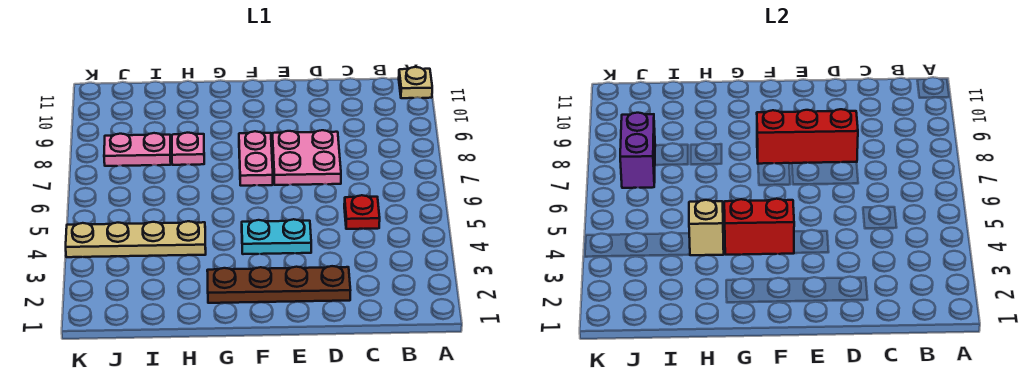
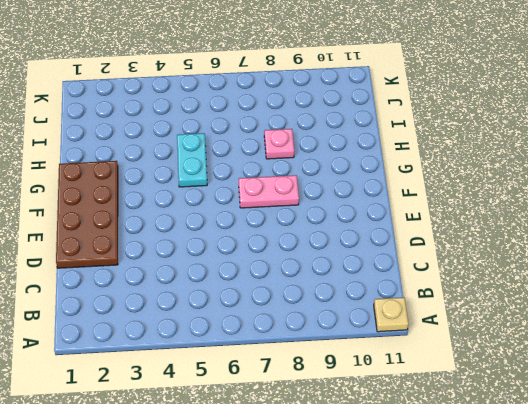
brown 2x4 plate [56,161,118,268] -> brown 1x4 plate [207,266,350,303]
cyan 1x2 plate [177,133,207,187] -> cyan 1x2 plate moved to [242,219,311,254]
none -> red 1x1 plate [344,195,380,229]
none -> pink 2x2 plate [272,130,341,185]
none -> tan 1x4 plate [66,221,206,257]

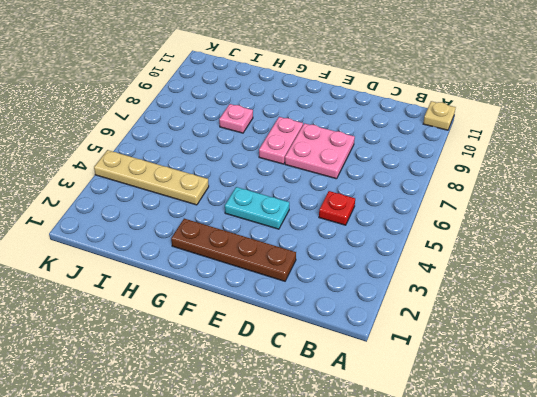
none -> pink 1x2 plate [104,133,171,166]
none -> red 1x3 brick [757,109,858,164]
none -> red 1x2 brick [724,199,794,255]

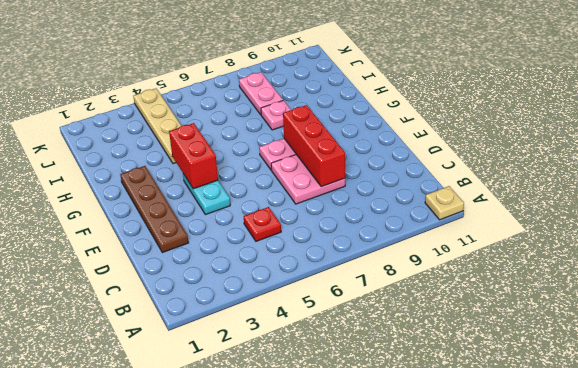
none -> tan 1x1 brick [689,200,724,255]
none -> purple 1x2 brick [620,113,655,188]

